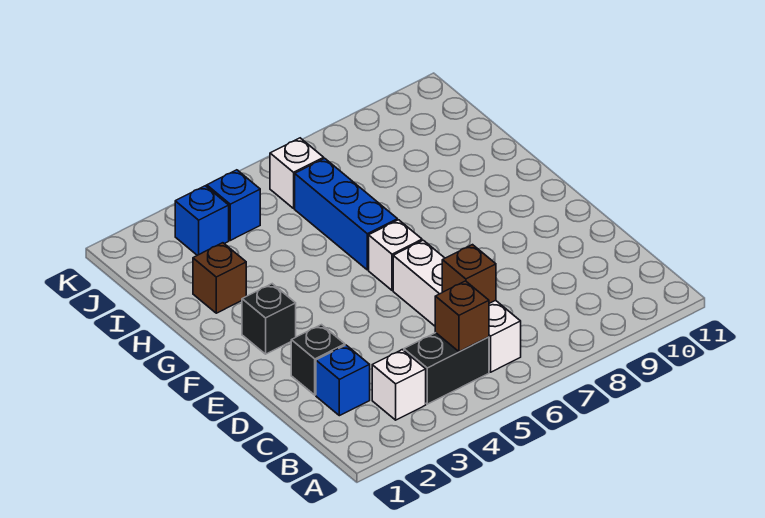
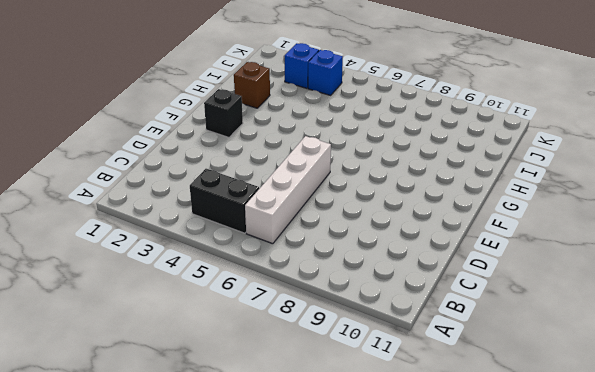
none -> white 1x1 brick [372,350,426,420]
none -> blue 1x1 brick [316,345,370,416]
none -> black 1x1 brick [291,325,345,395]

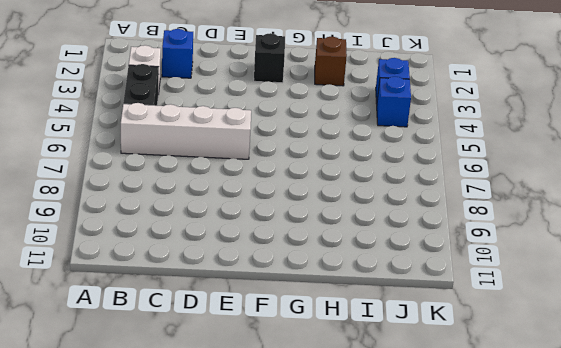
none -> black 1x1 brick [291,325,345,395]
none -> white 1x1 brick [369,220,422,290]
none -> blue 1x3 brick [295,158,397,270]

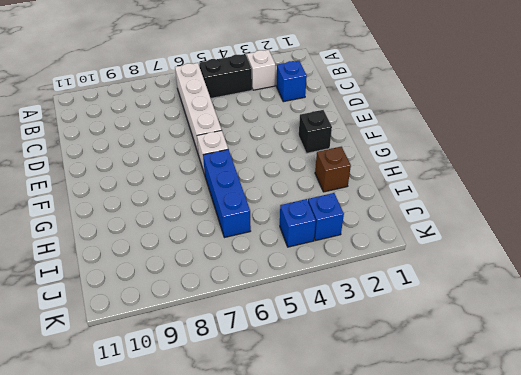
none -> black 1x1 brick [291,325,345,395]
none -> white 1x1 brick [270,138,324,208]
none -> brown 1x1 brick [435,281,489,352]

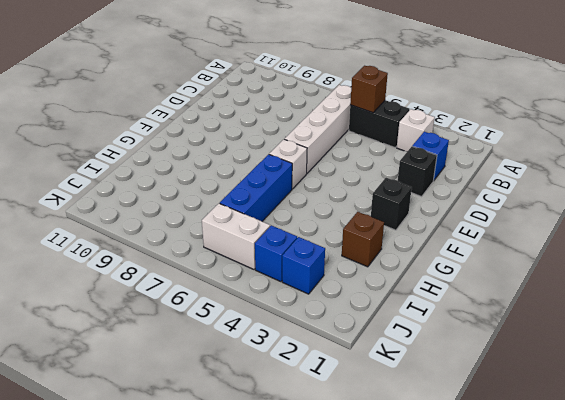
white 1x2 brick [202,203,270,269] -> white 1x1 brick [270,138,324,208]
none -> brown 1x1 brick [442,245,496,303]

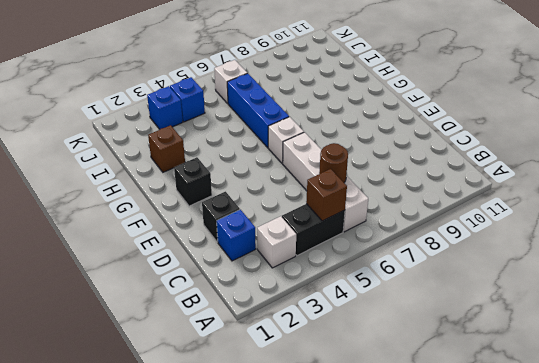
brown 1x1 round brick [319,143,348,183] -> brown 1x1 brick [442,245,496,303]

